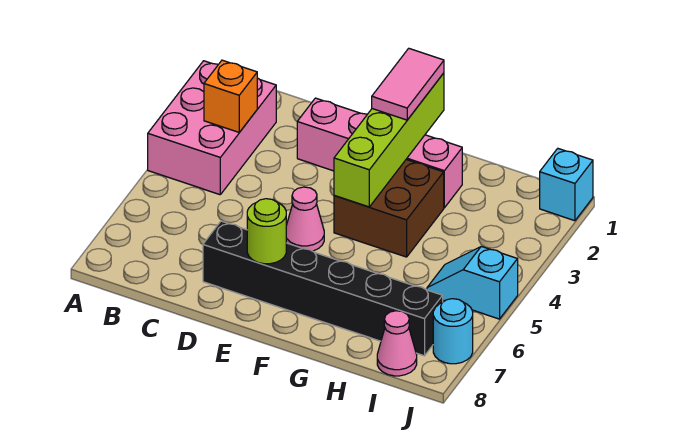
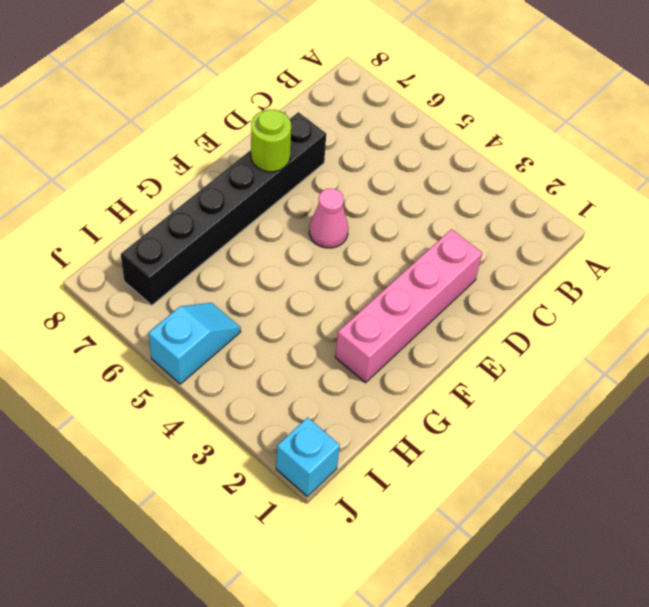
none -> pink 2x3 brick [148,61,276,195]
none -> brown 2x2 brick [334,160,444,257]
none -> pink 1x1 cone [377,311,417,376]

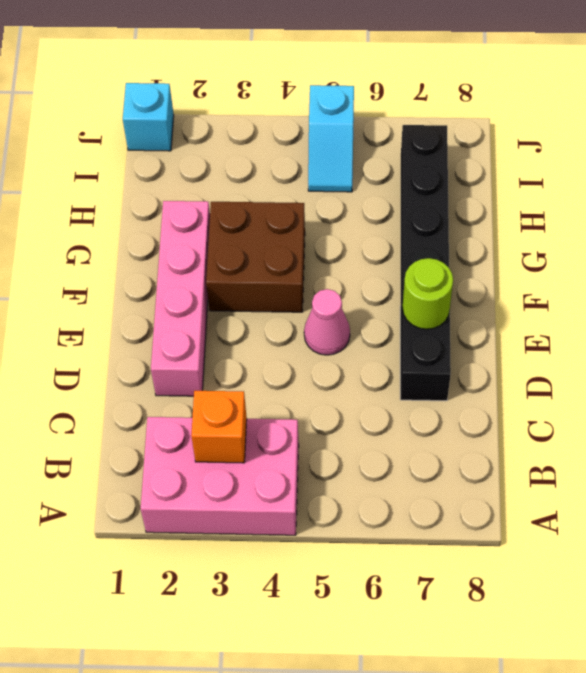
none -> pink 1x1 cone [377,311,417,376]
none -> cyan 1x1 round brick [433,299,473,364]
none -> lime 1x4 brick [334,73,444,207]

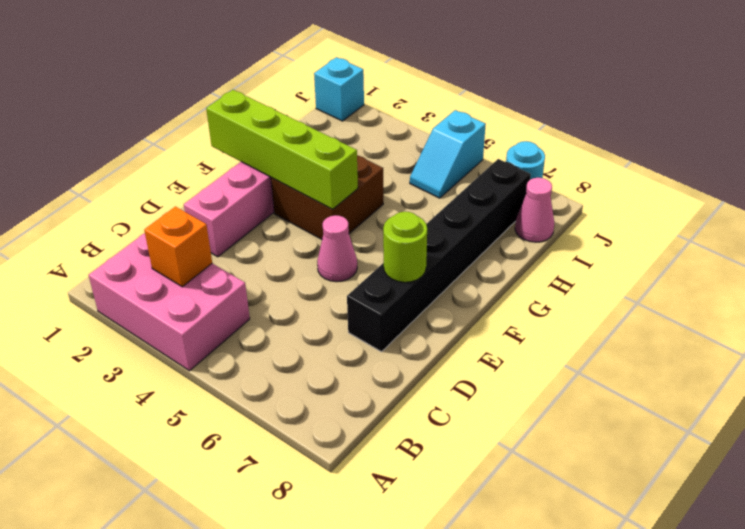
none -> pink 1x2 tile [372,48,444,120]

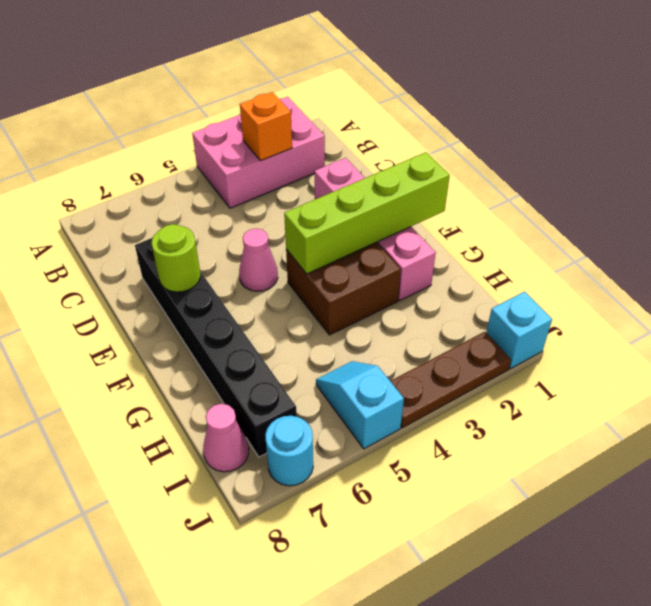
brown 1x3 plate [390,332,511,428] -> none
none -> pink 1x2 tile [372,48,444,120]

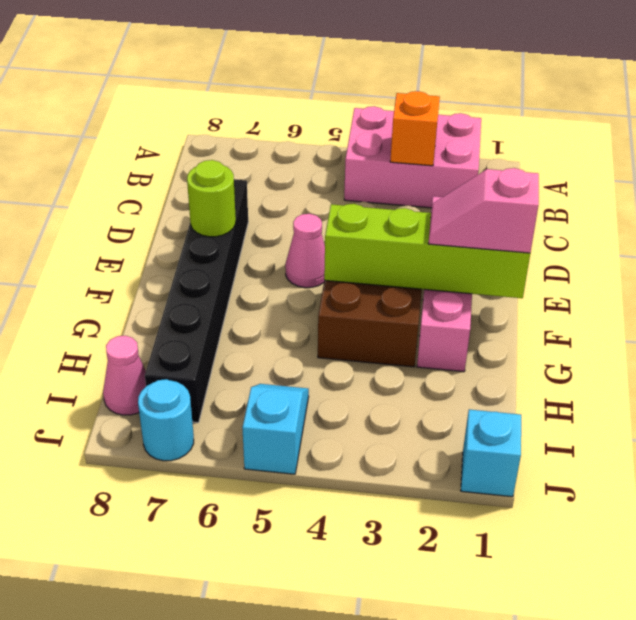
pink 1x2 slope [428,168,539,253] -> pink 1x2 tile [372,48,444,120]

